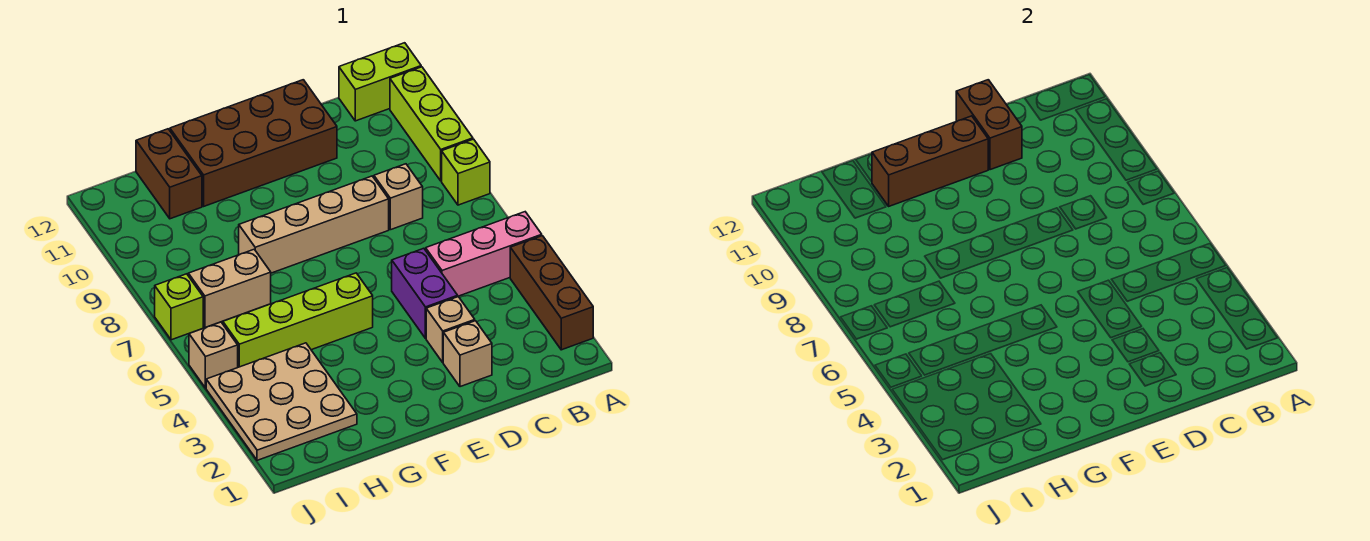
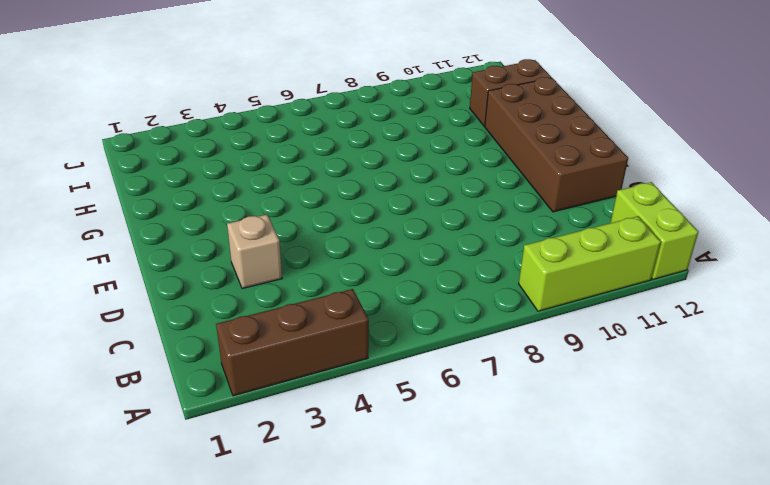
none -> pink 1x3 brick [426,212,542,296]
none -> lime 1x1 brick [442,139,490,205]
none -> tan 1x1 brick [374,164,423,230]

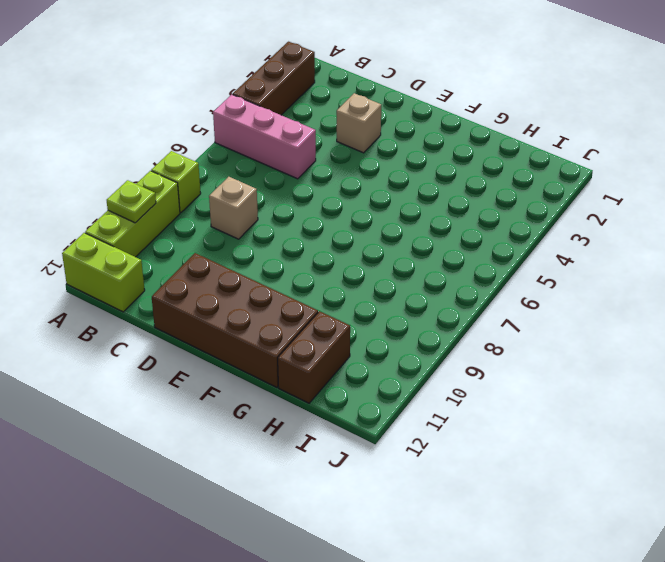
lime 1x1 plate [107,180,156,223] -> none
none -> tan 1x1 brick [443,321,492,387]
none -> purple 1x2 brick [392,248,458,338]
none -> tan 1x4 brick [239,176,389,273]

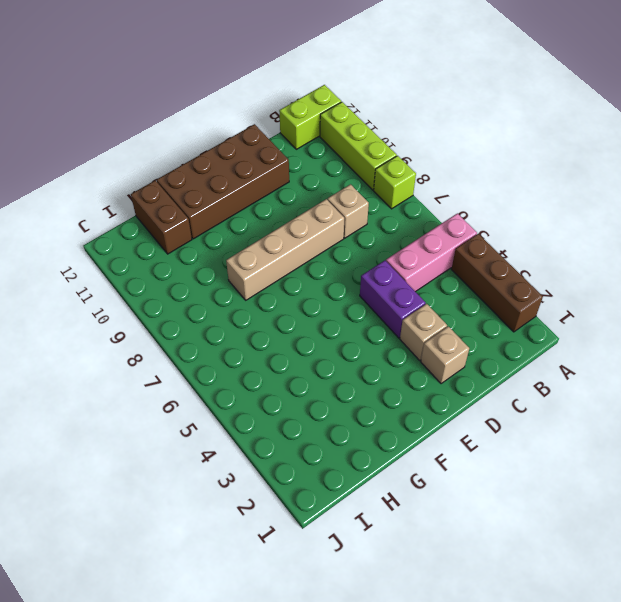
none -> lime 1x4 brick [223,273,373,367]
none -> tan 3x3 plate [206,343,357,460]
none -> tan 1x2 brick [188,249,271,328]

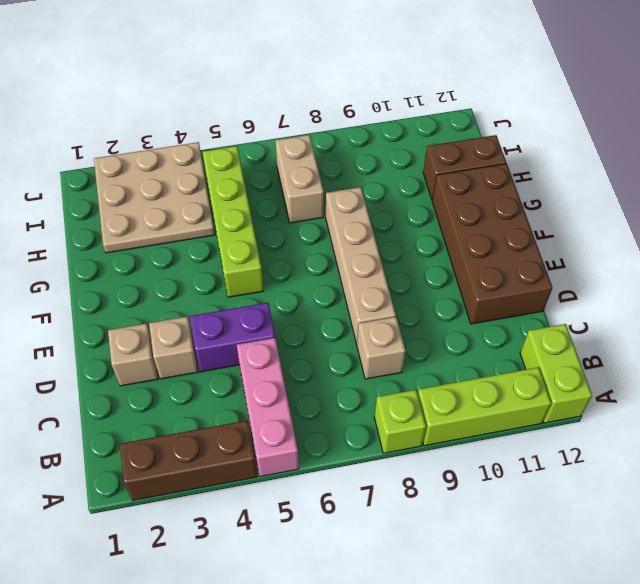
none -> tan 1x1 brick [189,322,238,388]
none -> lime 1x1 brick [155,274,203,340]
none -> brown 1x2 brick [956,80,1022,170]

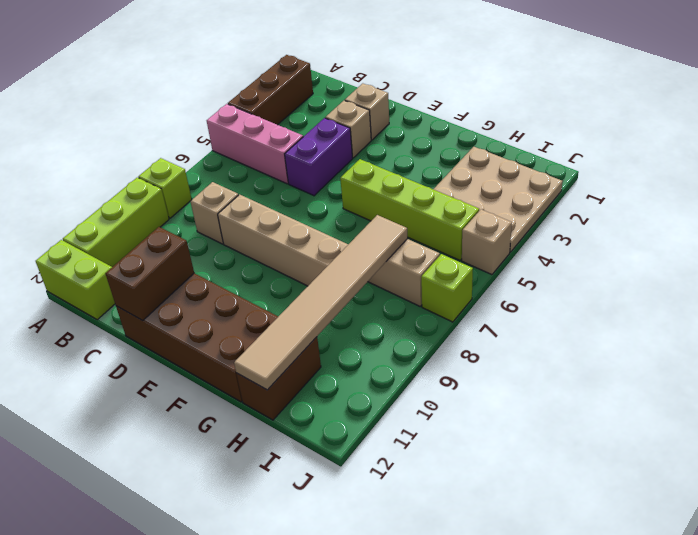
tan 1x6 tile [234,215,407,390] -> none
none -> brown 1x3 brick [872,116,988,206]

